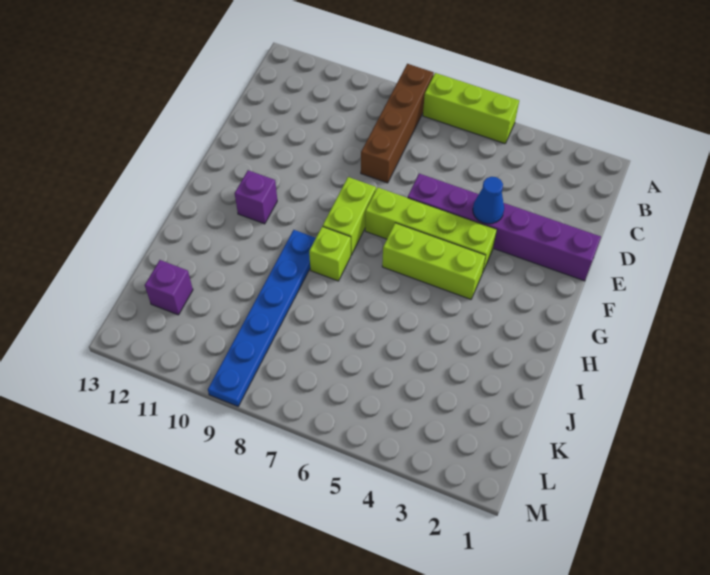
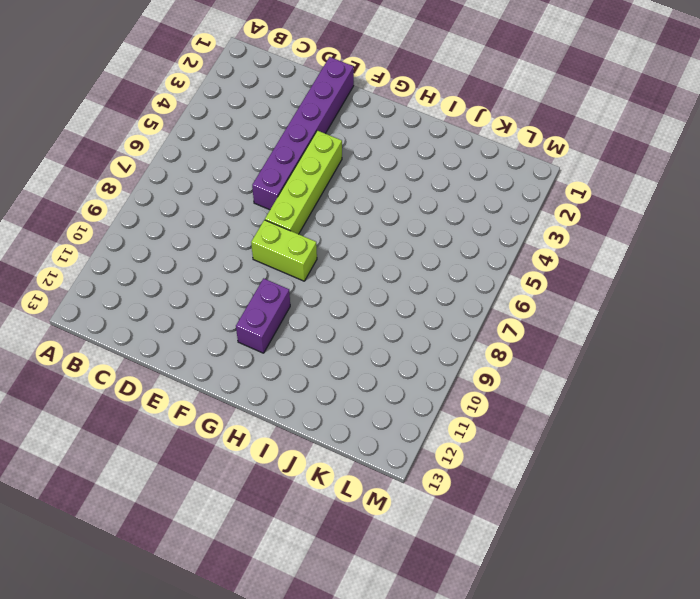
purple 1x2 brick [236,278,290,353] -> purple 1x1 brick [235,170,277,224]
none -> lime 1x3 brick [423,73,519,144]
none -> brown 1x4 brick [361,64,434,183]

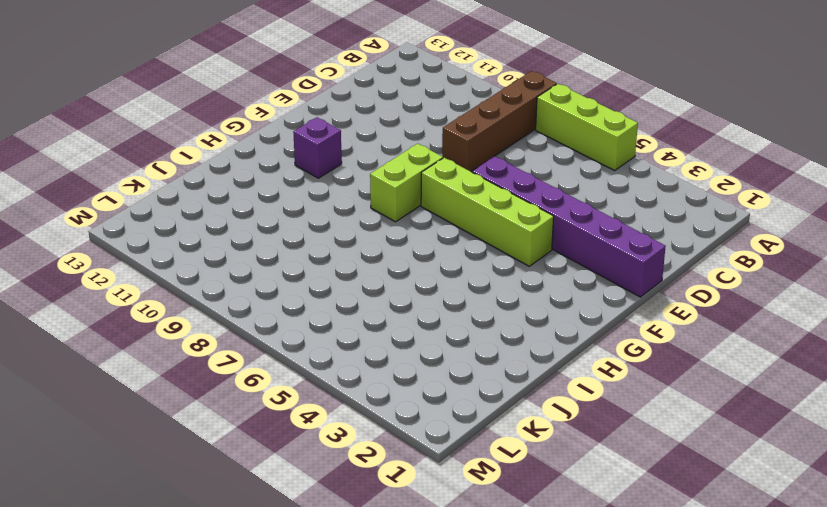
none -> lime 1x3 brick [382,223,486,299]
none -> lime 1x1 brick [309,226,351,281]

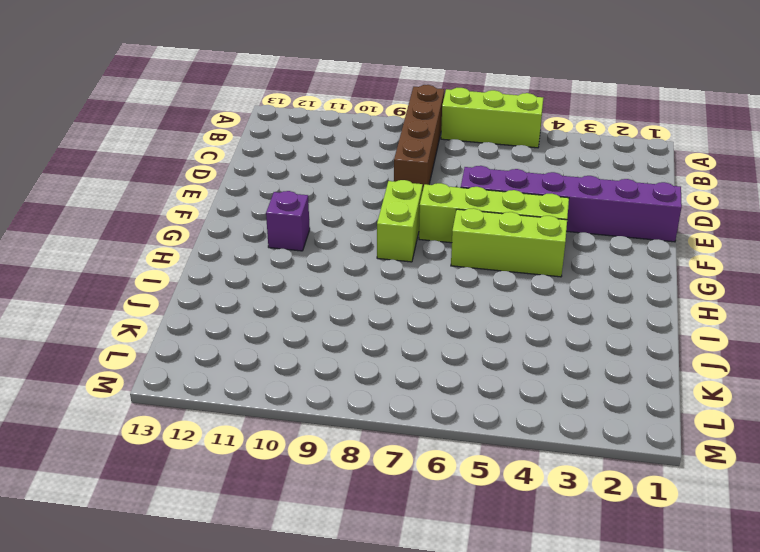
none -> lime 1x1 brick [309,226,351,281]
none -> blue 1x6 plate [208,230,316,406]

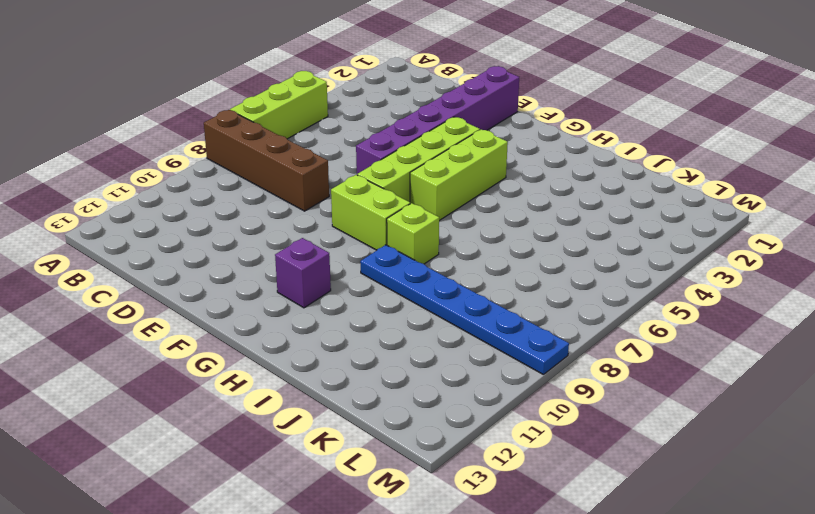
none -> purple 1x1 brick [145,260,193,315]
none -> blue 1x1 cone [473,177,504,224]

